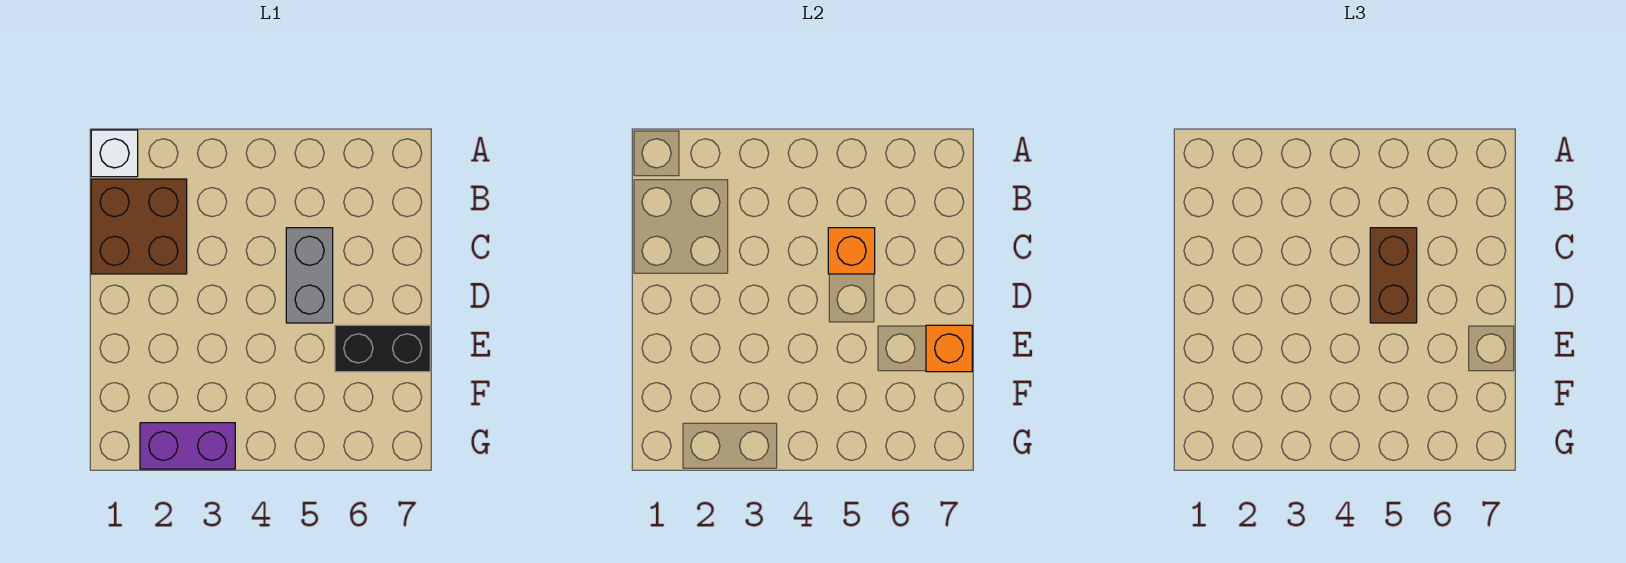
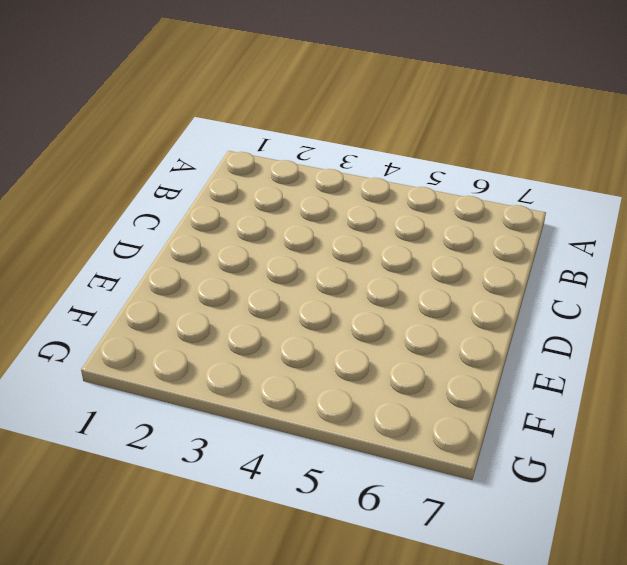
none -> white 1x1 brick [91,130,138,177]
none -> brown 2x2 brick [91,179,187,274]

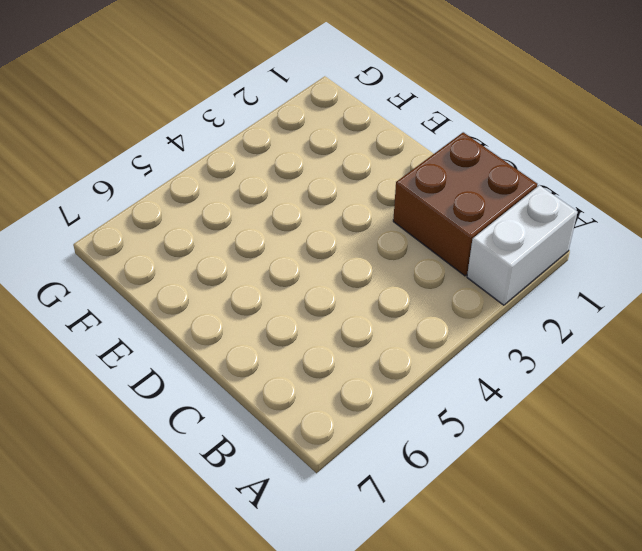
white 1x2 brick [467,185,578,305] -> white 1x1 brick [91,130,138,177]
none -> grey 1x2 brick [286,228,333,323]
none -> black 1x2 brick [335,325,430,372]

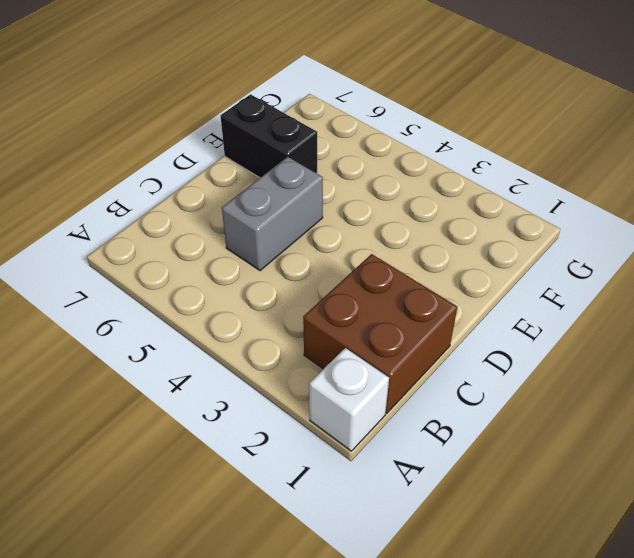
none -> purple 1x2 brick [140,423,235,469]
none -> orange 1x1 brick [828,228,875,274]

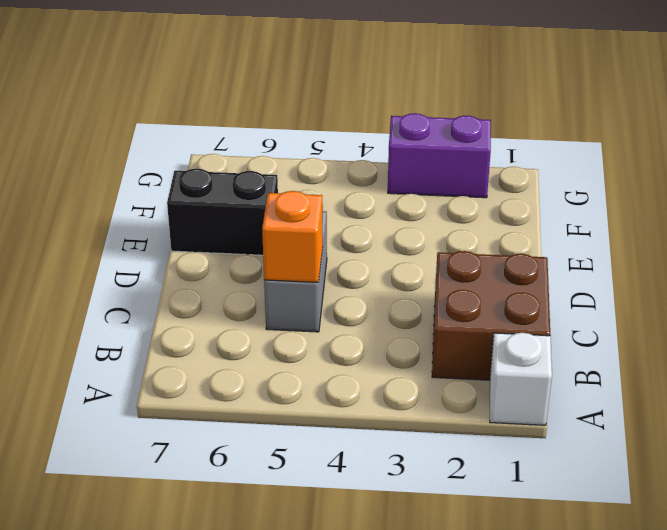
none -> orange 1x1 brick [926,325,972,372]
none -> brown 1x2 brick [1370,228,1417,323]

